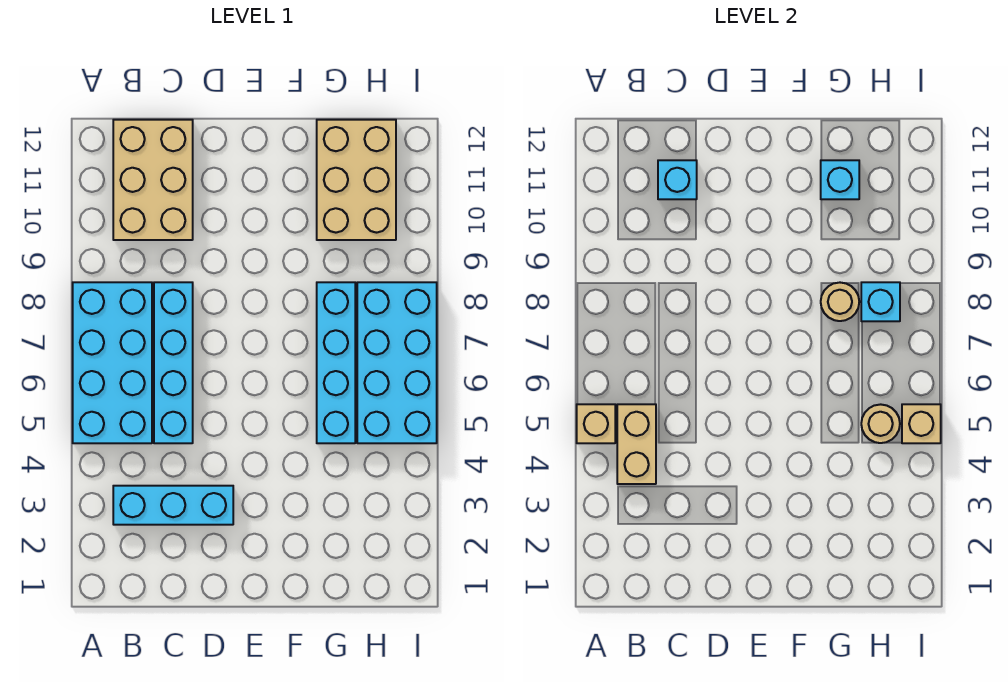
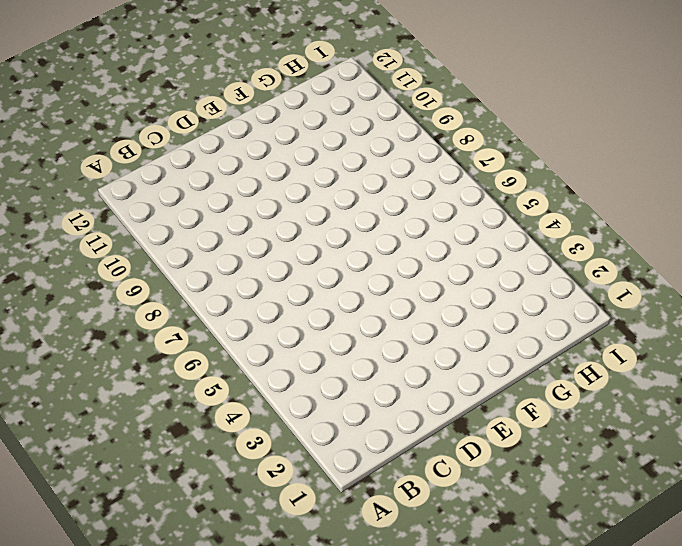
none -> cyan 2x4 brick [73,282,152,443]
none -> cyan 1x3 brick [113,486,233,525]
none -> tan 2x3 brick [113,120,193,240]

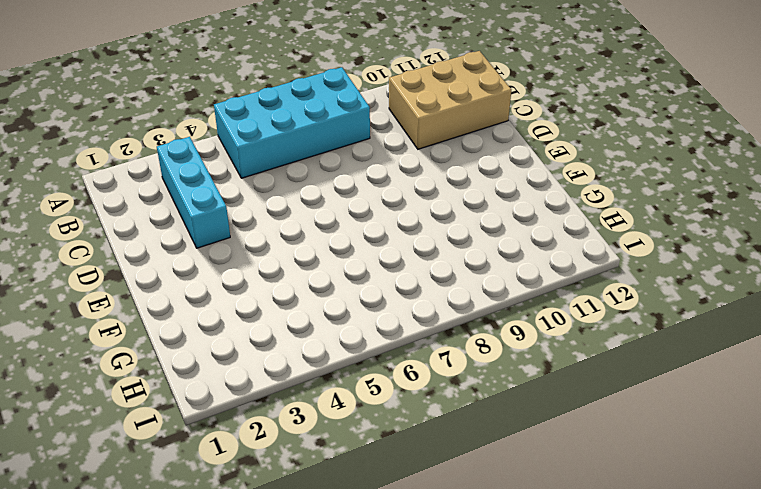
none -> cyan 1x4 brick [154,282,193,443]
none -> cyan 1x4 brick [317,282,355,443]
none -> tan 2x3 brick [317,120,396,240]

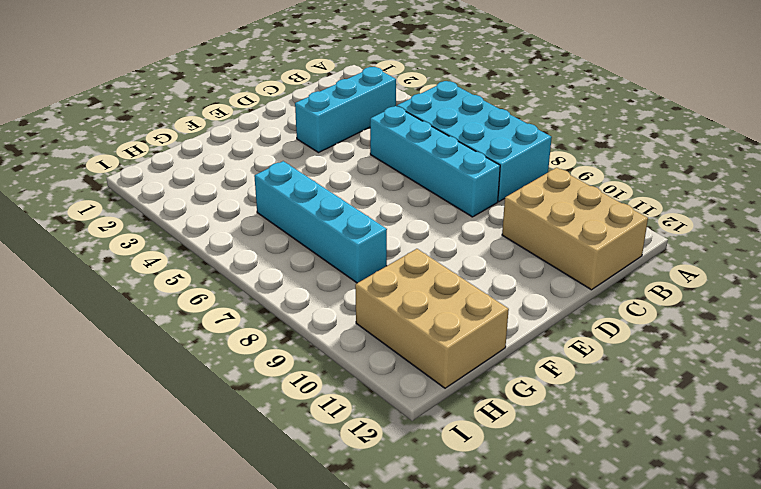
none -> cyan 2x4 brick [357,282,437,443]
none -> tan 1x1 brick [577,404,615,443]
none -> tan 1x2 brick [617,404,656,484]

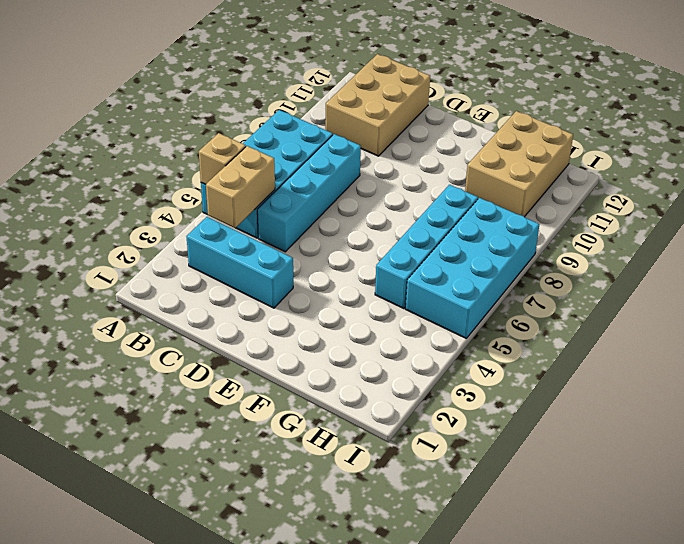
none -> cyan 1x1 brick [658,160,697,199]
none -> tan 1x1 round brick [821,283,859,321]
none -> cyan 1x1 brick [821,160,859,199]

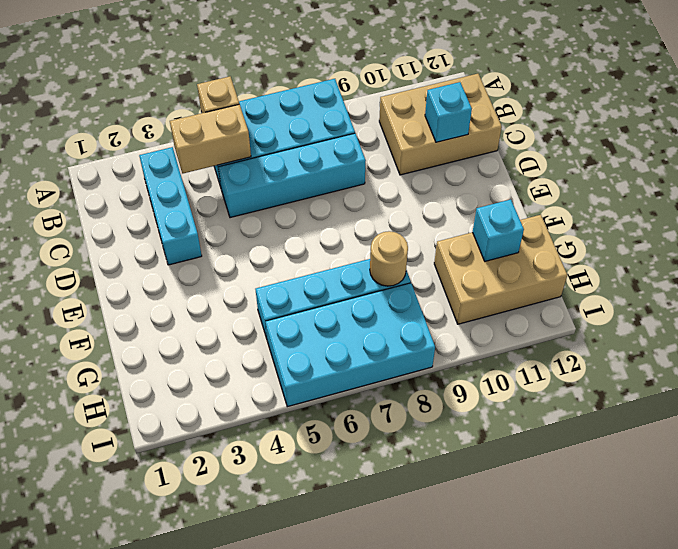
none -> tan 1x1 round brick [861,404,900,443]
none -> cyan 1x1 brick [861,282,900,321]
none -> tan 1x1 brick [902,404,941,443]

